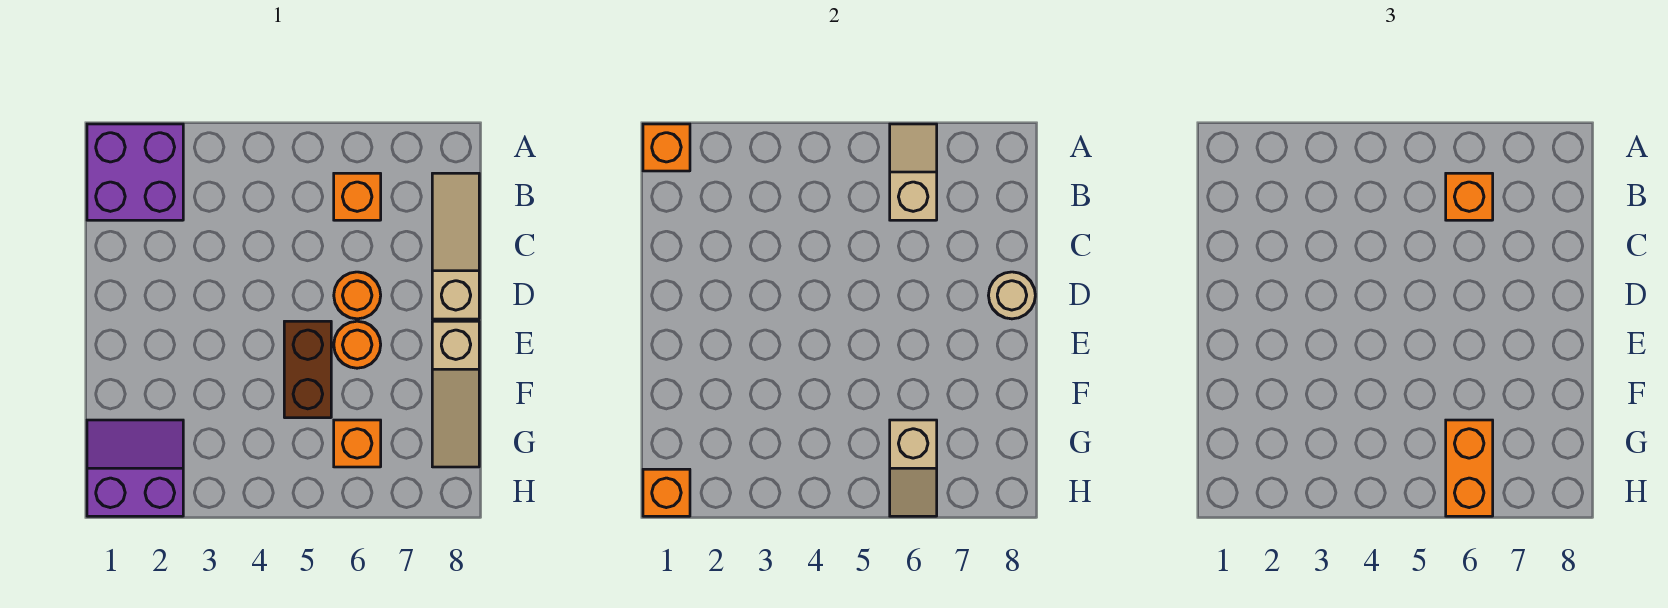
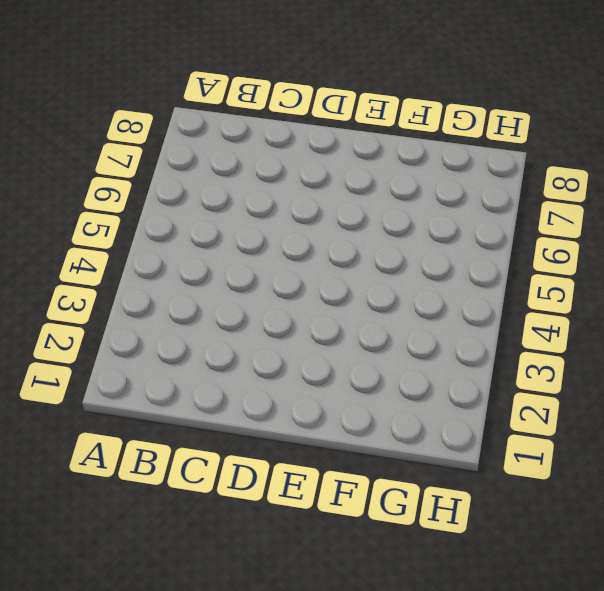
none -> purple 2x2 brick [87,124,183,220]
none -> orange 1x1 brick [334,173,381,220]
none -> tan 1x3 slope [432,173,479,319]

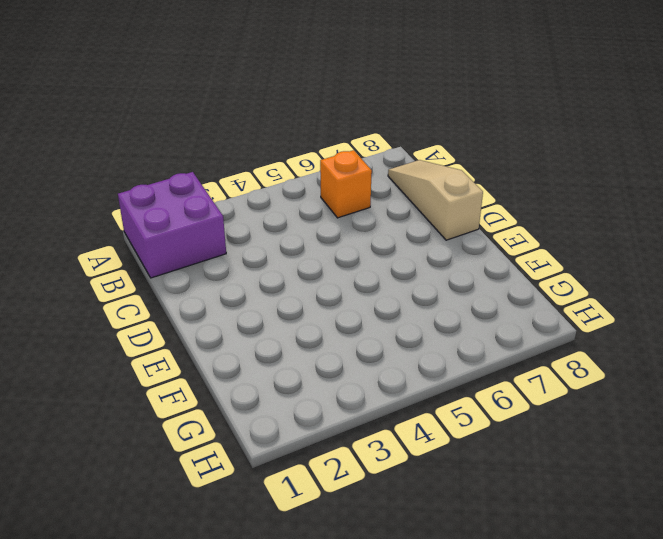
none -> orange 1x1 round brick [334,272,381,319]
none -> brown 1x2 brick [284,321,331,418]
none -> orange 1x1 round brick [334,321,381,368]

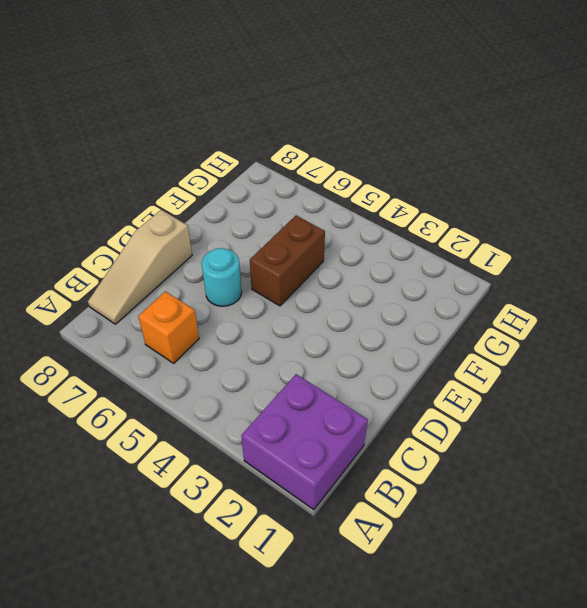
cyan 1x1 round brick [202,248,242,306] -> orange 1x1 round brick [334,272,381,319]
none -> orange 1x1 round brick [334,321,381,368]
none -> tan 1x3 slope [432,321,479,467]
none -> purple 2x2 slope [87,420,183,516]

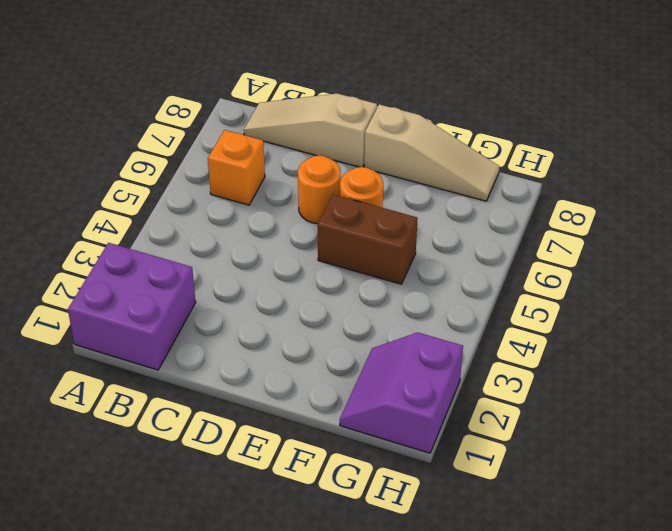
none -> orange 1x1 brick [334,420,381,467]
none -> orange 1x1 brick [643,124,690,171]
none -> tan 1x2 slope [890,124,937,220]

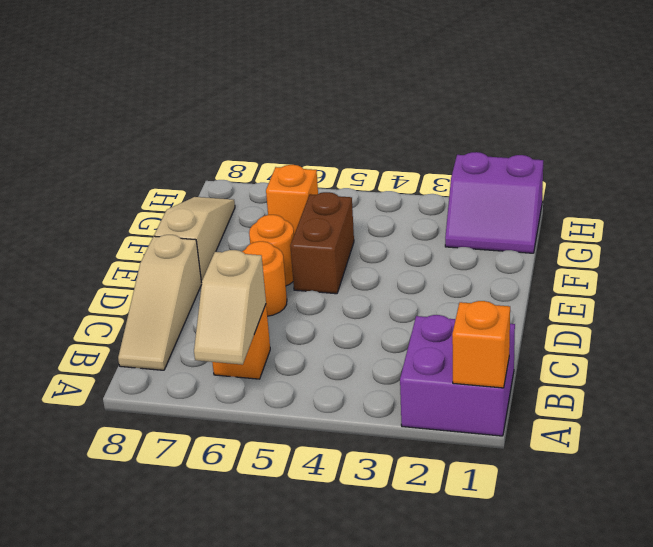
none -> tan 1x1 round brick [989,272,1035,319]
none -> tan 1x2 slope [890,420,937,516]
none -> orange 1x1 brick [643,469,690,516]

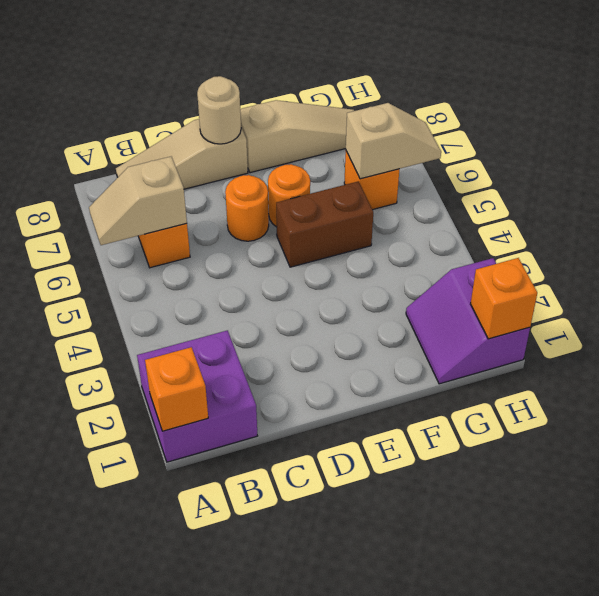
none -> orange 1x1 brick [1446,173,1493,220]
none -> orange 1x2 brick [1446,420,1493,516]

